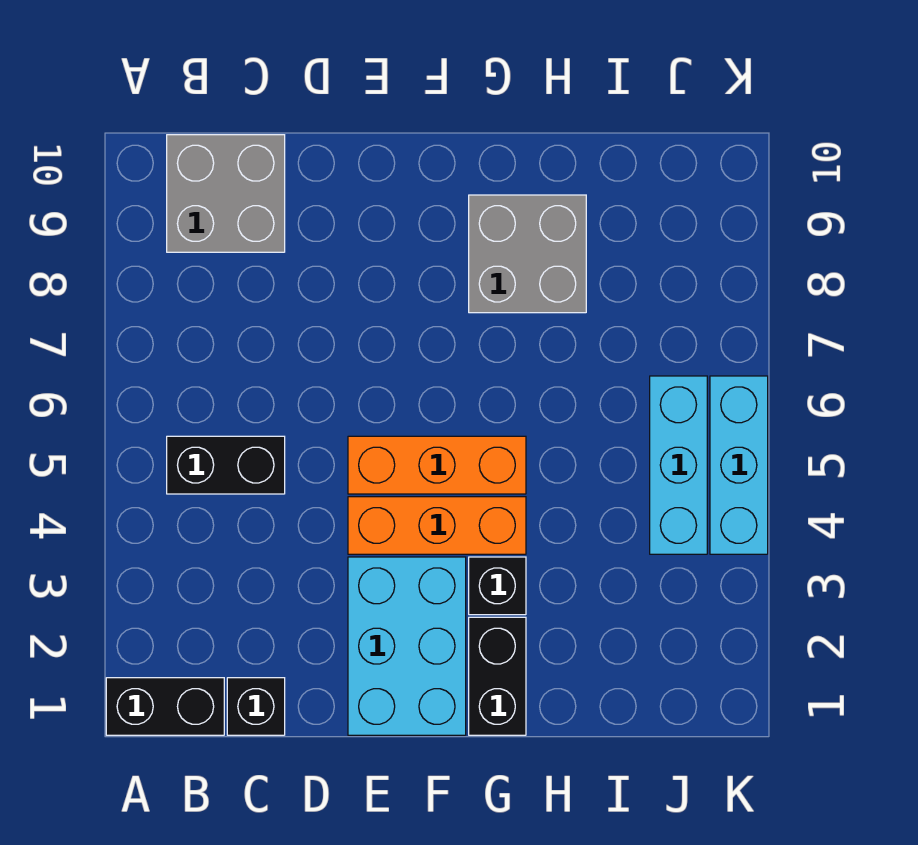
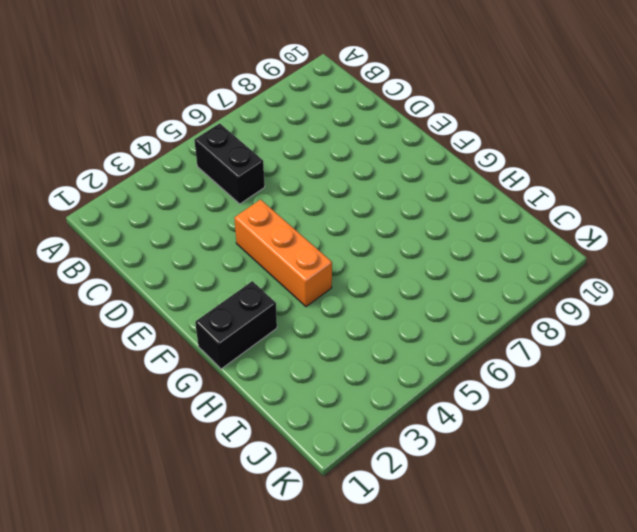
none -> black 1x2 brick [106,678,224,735]
none -> grey 2x2 brick [167,135,285,252]
none -> black 1x1 brick [227,678,285,735]

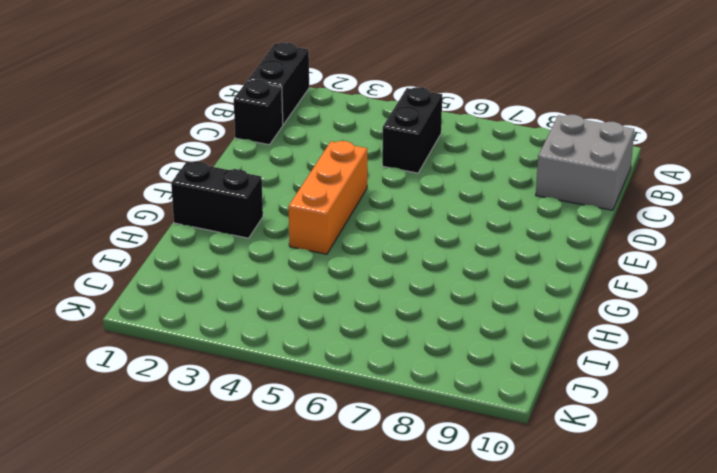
none -> cyan 2x3 brick [348,557,466,735]
none -> orange 1x3 brick [348,436,526,494]
none -> black 1x1 brick [469,557,526,615]

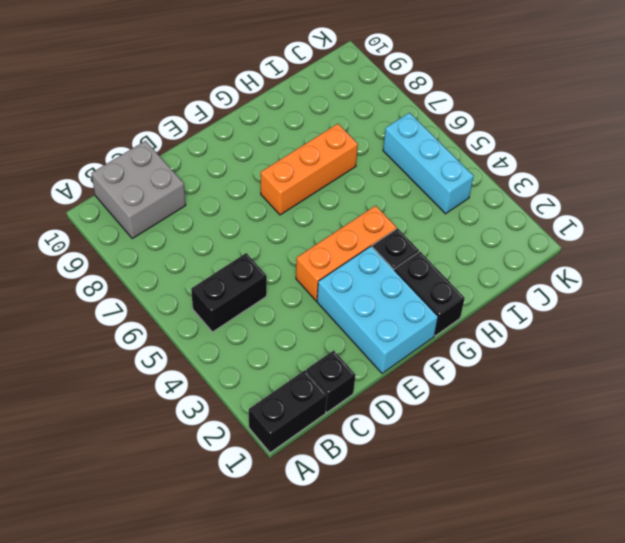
orange 1x3 brick [261,124,358,215] -> orange 1x3 brick moved to [348,436,526,494]
none -> grey 2x2 brick [469,195,586,313]
none -> cyan 1x3 brick [710,376,768,554]

